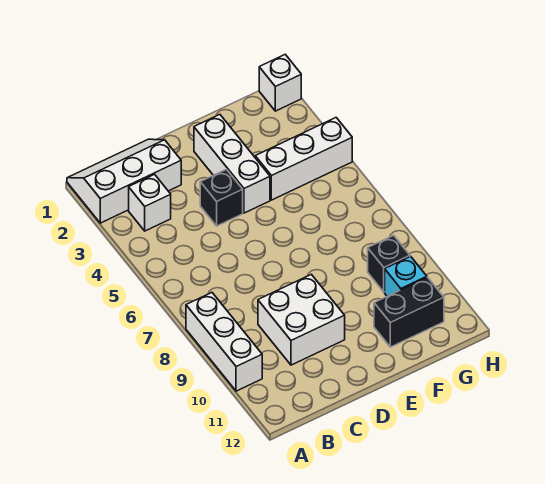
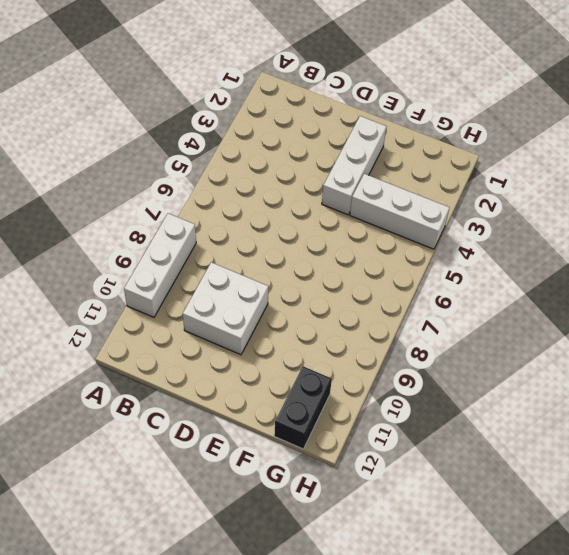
black 1x2 brick [274,366,332,449] -> black 1x2 brick turned to [374,277,444,347]
none -> white 2x3 slope [67,139,181,223]
none -> white 1x1 brick [129,174,171,231]

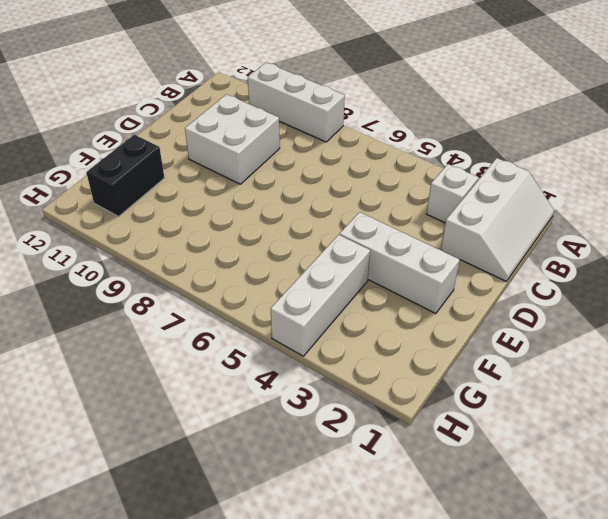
none -> black 1x1 brick [200,169,243,226]
none -> black 1x1 brick [368,235,410,292]

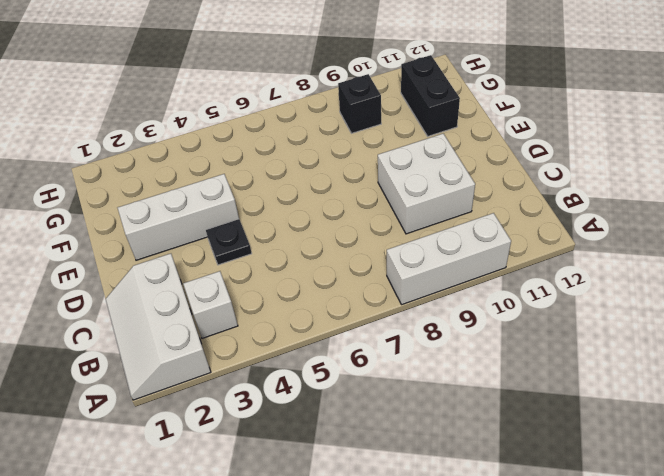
black 1x1 plate [206,219,252,265] -> black 1x1 brick [200,169,243,226]
none -> white 1x3 brick [255,118,352,200]
none -> cyan 1x1 brick [385,256,427,296]

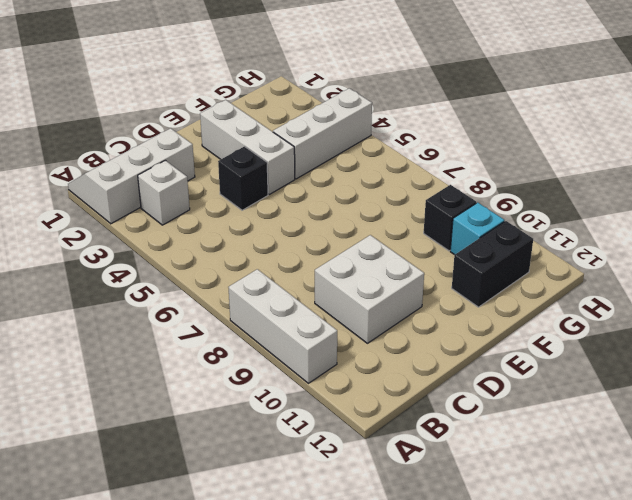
none -> white 1x1 brick [259,55,301,111]

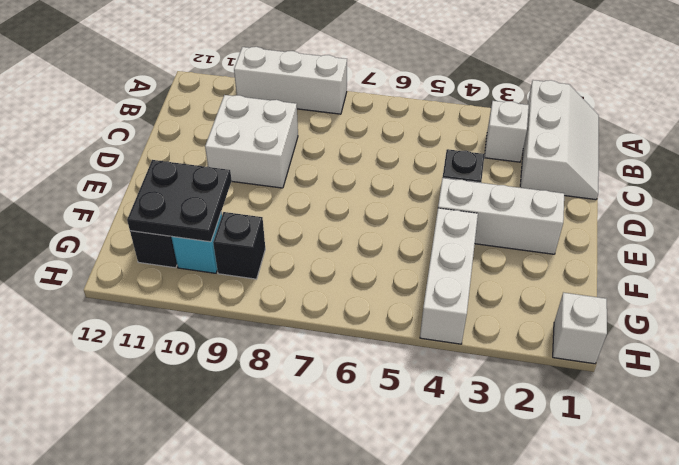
black 2x2 plate [127,160,232,242] -> none

